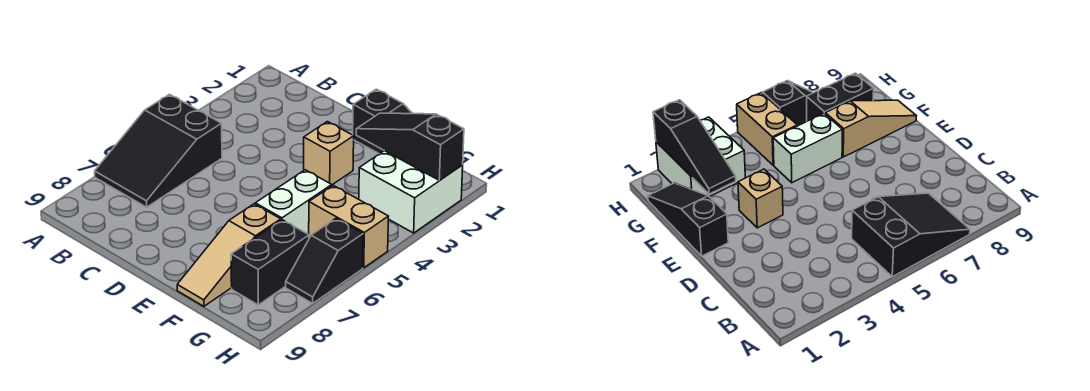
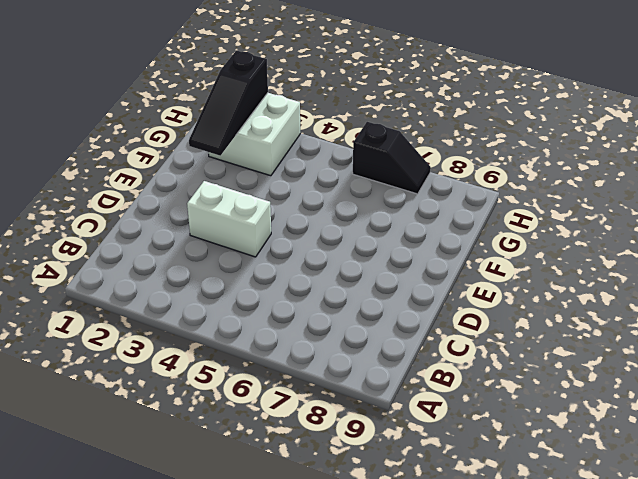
white 1x2 brick [187,181,271,257] -> white 1x2 brick moved to [255,170,332,234]
none -> black 2x3 slope [95,95,222,207]
none -> black 1x3 slope [353,89,412,154]

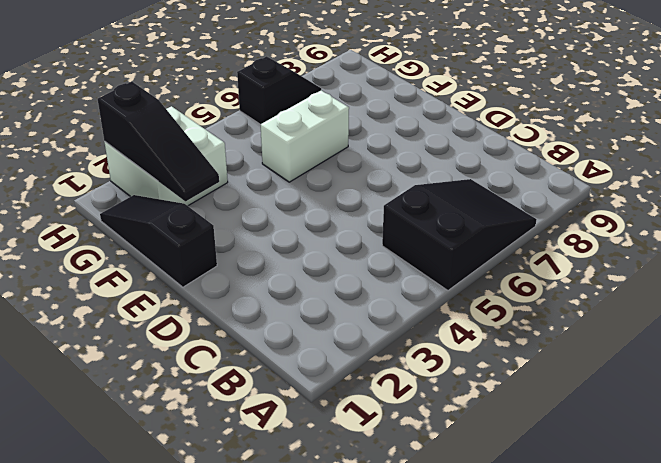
none -> tan 1x1 brick [304,122,354,185]
none -> tan 1x3 slope [177,204,281,306]

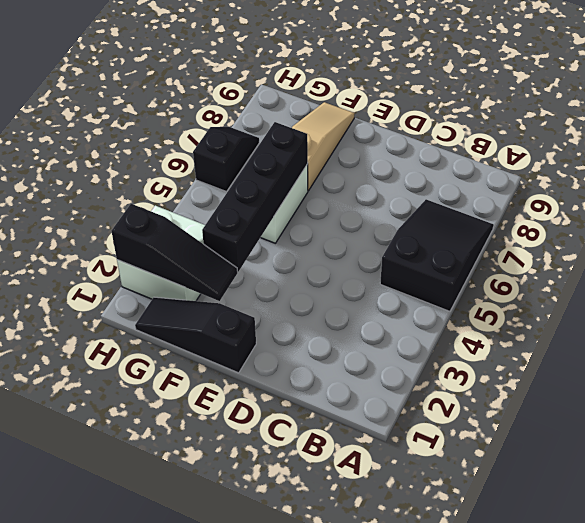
black 1x4 brick [202,122,308,271] -> none
none -> tan 1x1 brick [304,122,354,185]
none -> tan 1x2 brick [309,185,389,268]

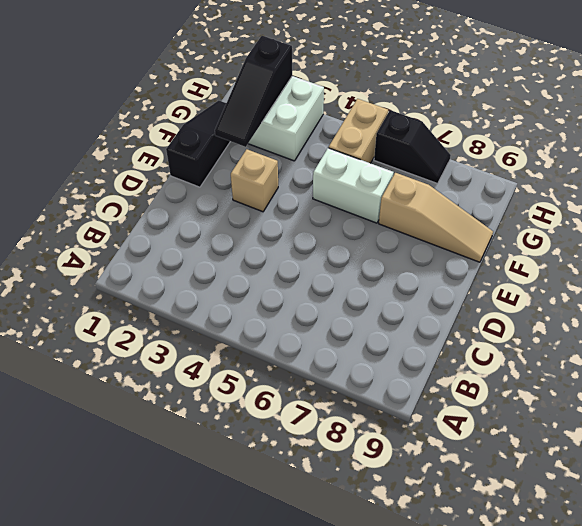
none -> black 2x3 slope [95,95,222,207]
none -> black 1x2 brick [231,220,309,305]

